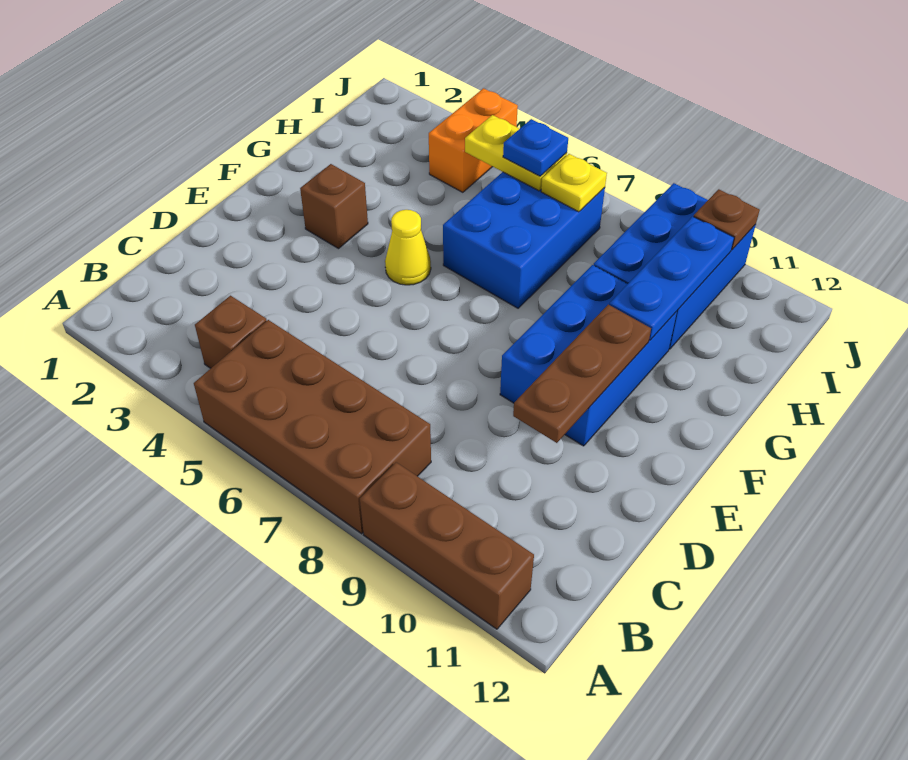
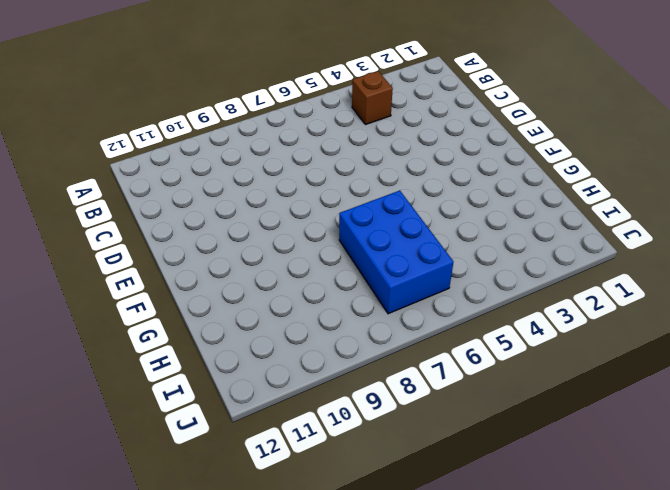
none -> brown 2x4 brick [194,320,431,533]
none -> brown 1x3 brick [360,462,534,629]
none -> blue 2x3 brick [500,265,677,446]

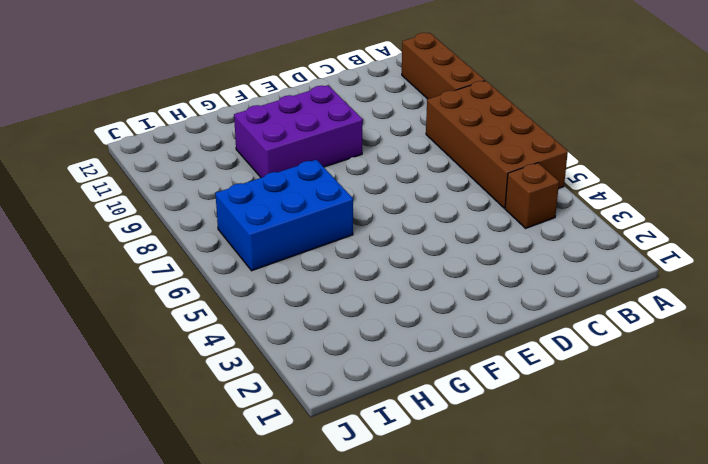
purple 2x3 brick [234,85,363,178] -> blue 2x3 brick [500,265,677,446]
none -> brown 1x1 brick [300,164,368,249]
none -> yellow 1x1 cone [385,210,431,285]
none -> blue 2x3 brick [594,183,756,349]

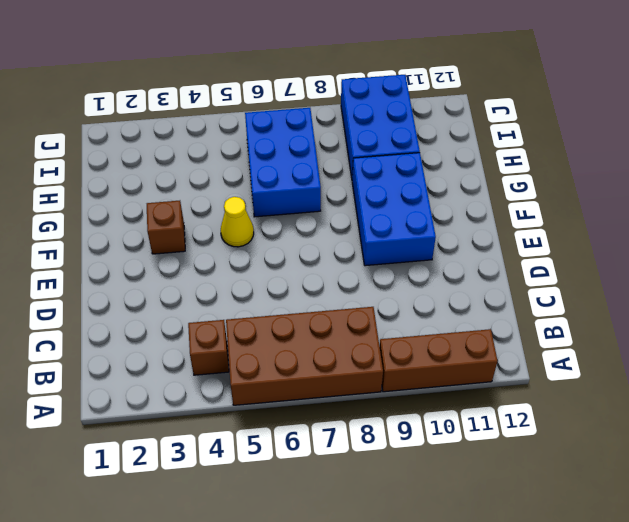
none -> orange 1x2 brick [429,88,518,192]
none -> brown 1x3 plate [513,305,651,443]
none -> blue 1x3 plate [609,216,734,340]

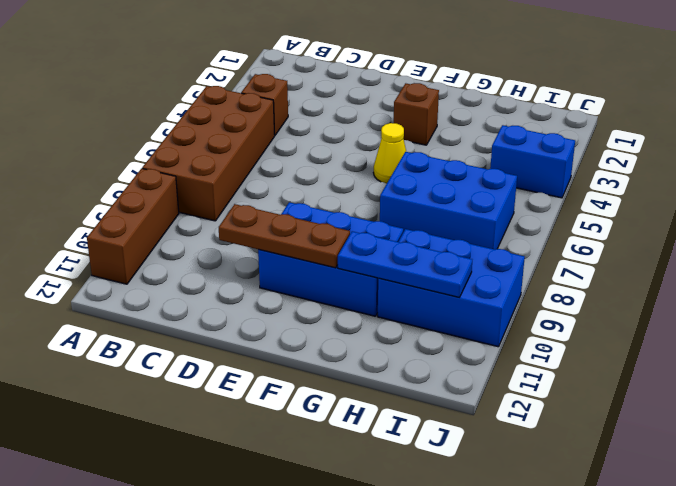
blue 1x2 brick [490,125,575,198] -> orange 1x2 brick [429,88,518,192]
none -> yellow 1x2 plate [465,115,567,191]
none -> yellow 1x1 plate [541,154,607,212]
none -> brown 1x1 plate [694,189,760,250]

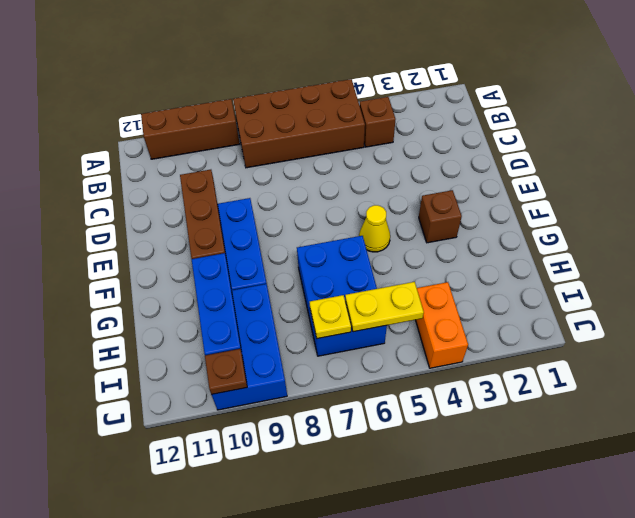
none -> blue 1x1 plate [503,119,568,176]

